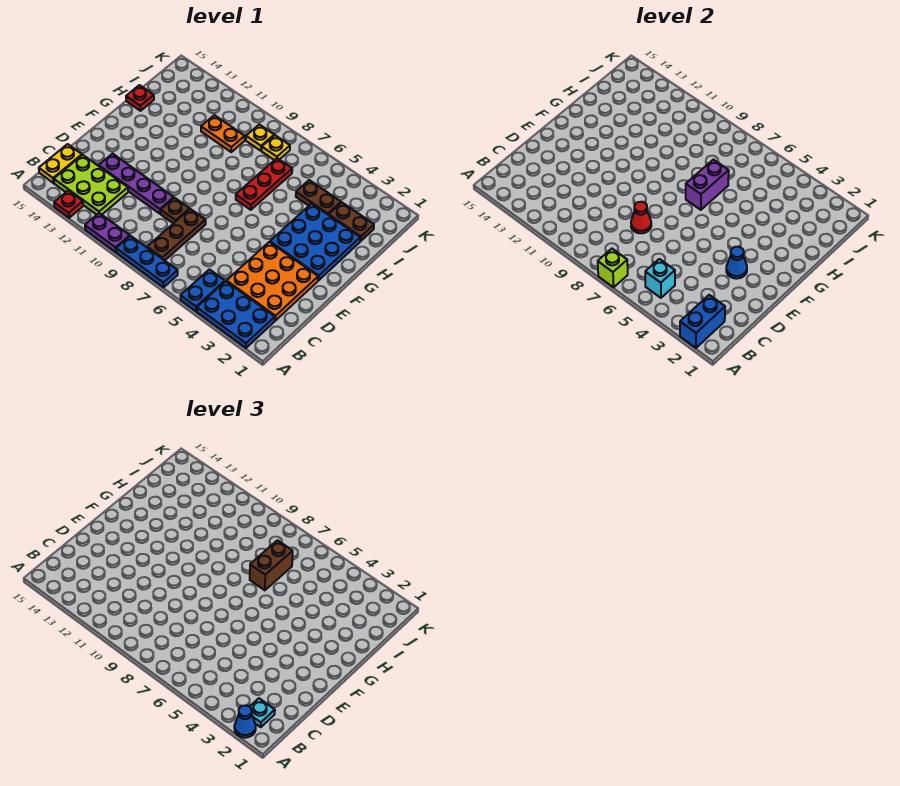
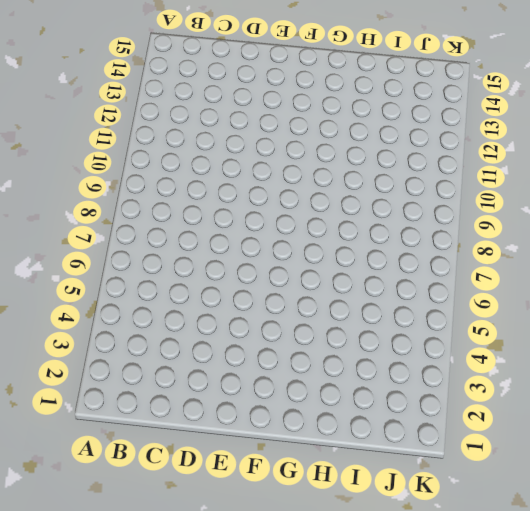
none -> blue 2x3 plate [197,281,275,348]
none -> blue 1x2 plate [180,269,225,311]
none -> blue 1x3 plate [116,236,178,287]

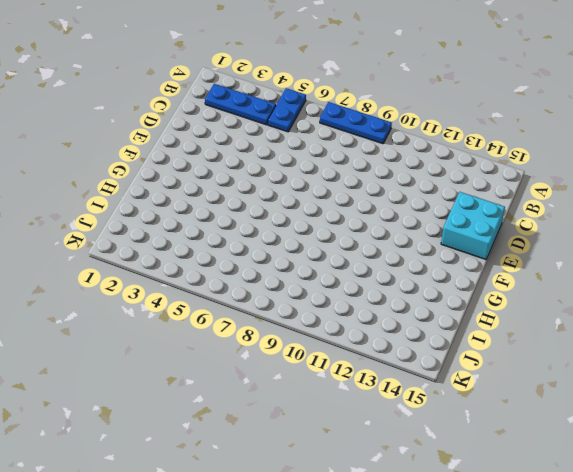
blue 1x3 plate [205,84,276,125] -> blue 2x3 plate [197,281,275,348]
cyan 2x2 brick [441,192,505,260] -> none
none -> purple 1x2 plate [85,213,130,252]
none -> red 1x1 plate [54,190,83,218]
none -> brown 1x3 plate [147,209,206,260]

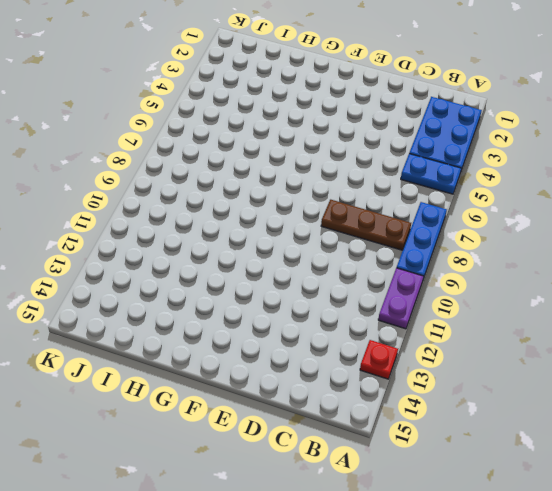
none -> lime 2x3 plate [54,155,128,215]
none -> yellow 1x2 plate [39,144,82,183]
none -> orange 3x3 plate [226,242,318,321]

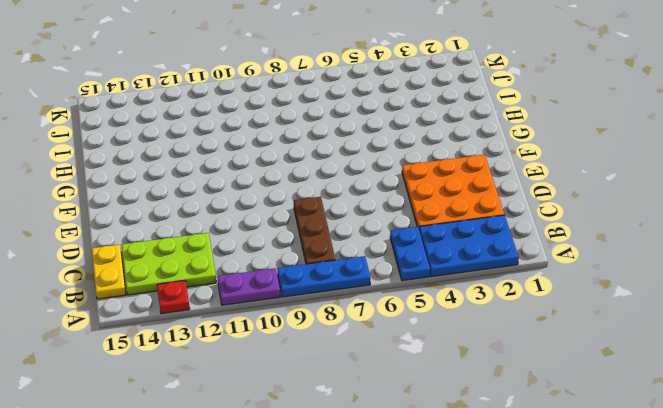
none -> brown 1x1 plate [161,198,190,224]
none -> purple 1x4 plate [99,154,174,214]
none -> blue 3x3 plate [270,204,360,280]

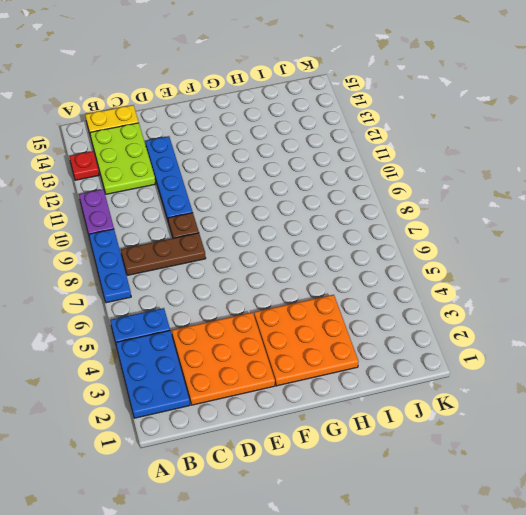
blue 1x4 plate [146,136,193,220] -> purple 1x4 plate [99,154,174,214]
orange 3x3 plate [254,295,359,386] -> blue 3x3 plate [270,204,360,280]
none -> red 1x3 plate [236,158,292,210]
none -> red 1x1 plate [126,85,154,111]
none -> brown 1x2 plate [329,202,374,241]

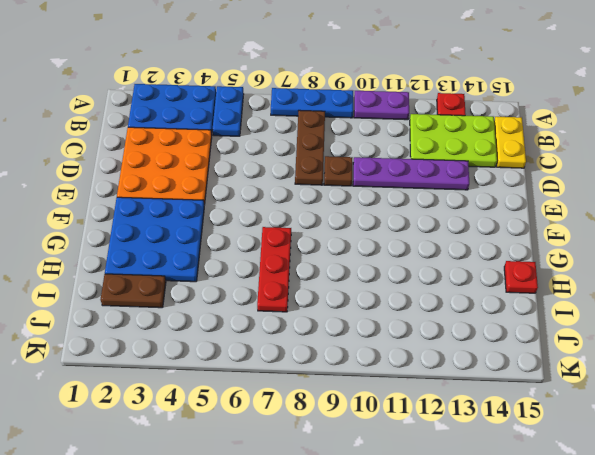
none -> brown 1x2 plate [296,180,341,215]
none -> orange 1x2 plate [201,115,245,152]
none -> yellow 1x1 plate [262,135,290,160]

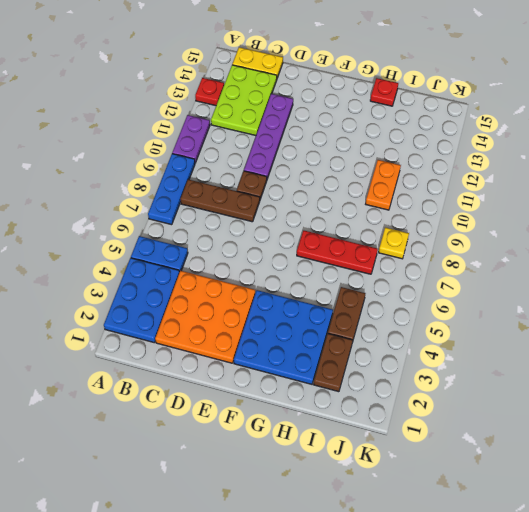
none -> yellow 1x1 plate [246,125,274,151]
none -> blue 1x2 brick [680,295,725,348]
none -> lime 1x1 brick [598,249,628,287]

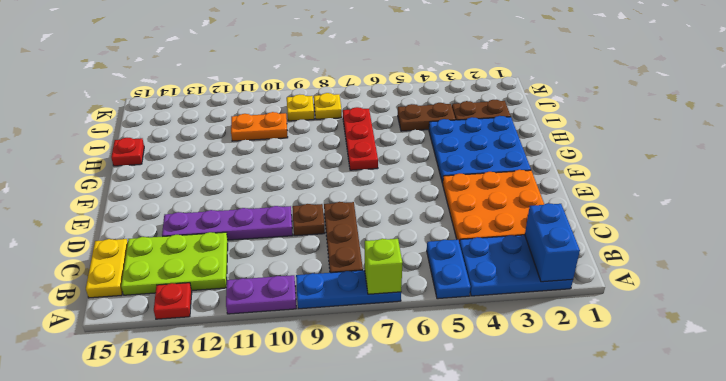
none -> cyan 1x1 brick [645,259,675,298]
none -> red 1x1 cone [631,202,651,233]
none -> blue 1x1 cone [726,247,747,279]

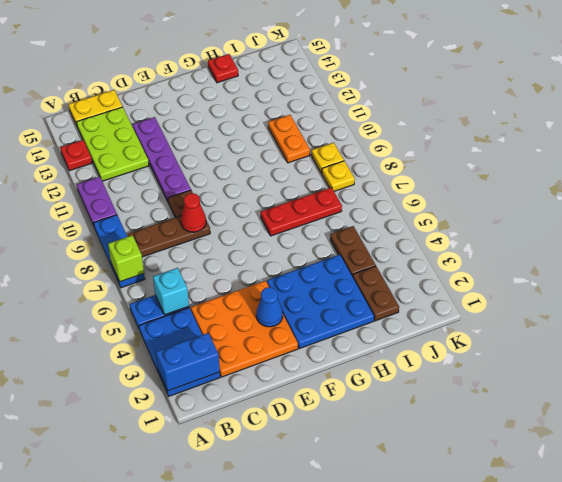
none -> purple 1x2 brick [686,160,729,210]
none -> blue 1x1 cone [234,705,256,738]
none -> cyan 1x1 plate [250,698,275,727]

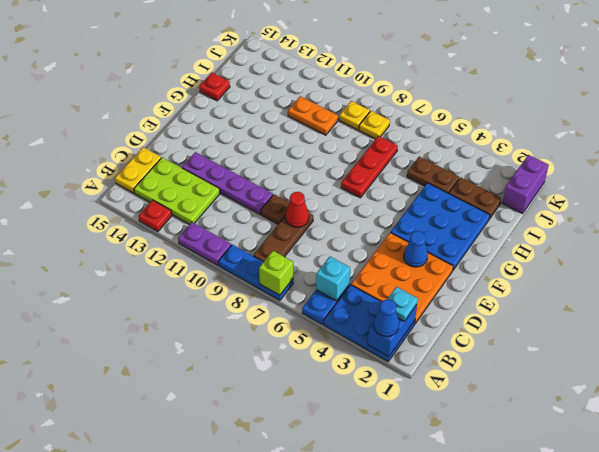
purple 1x2 brick [502,155,549,213] -> purple 1x2 brick moved to [686,160,729,210]
none -> brown 1x2 brick [250,540,293,590]

